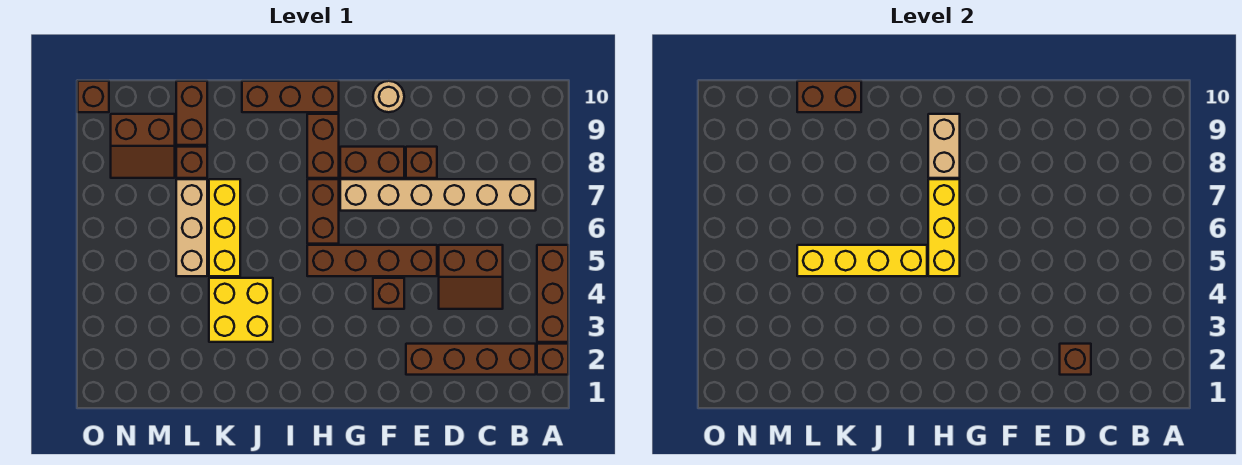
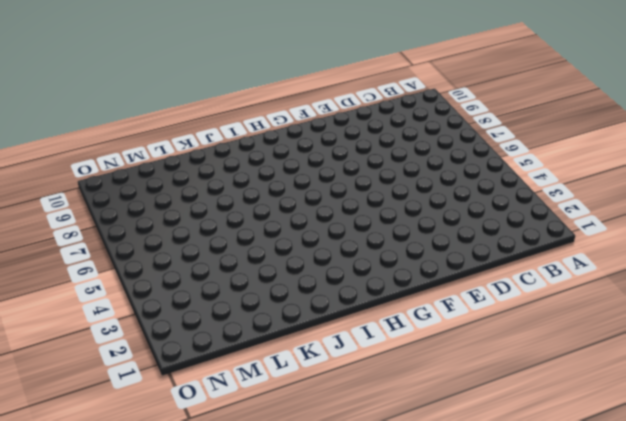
none -> brown 1x1 brick [537,344,568,375]
none -> brown 1x3 brick [537,245,568,342]
none -> brown 1x4 brick [406,344,536,375]

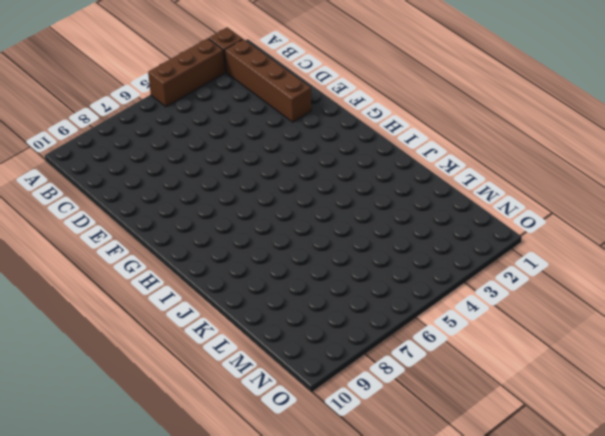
none -> tan 1x6 brick [340,179,536,211]
none -> brown 2x2 slope [439,245,503,309]
none -> brown 1x4 brick [307,245,437,276]

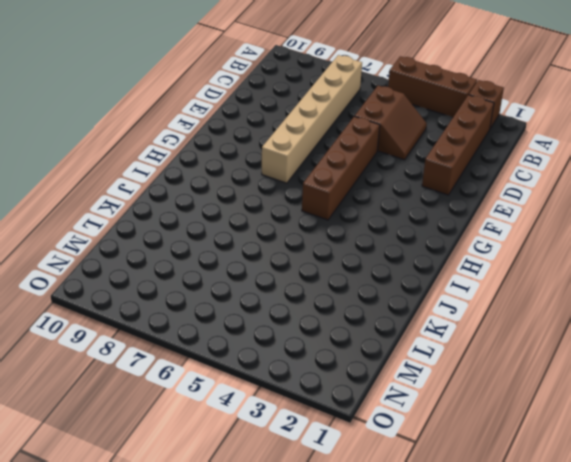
none -> brown 1x1 brick [406,147,437,178]
none -> brown 1x1 brick [373,278,404,309]
none -> brown 1x2 brick [340,147,404,178]

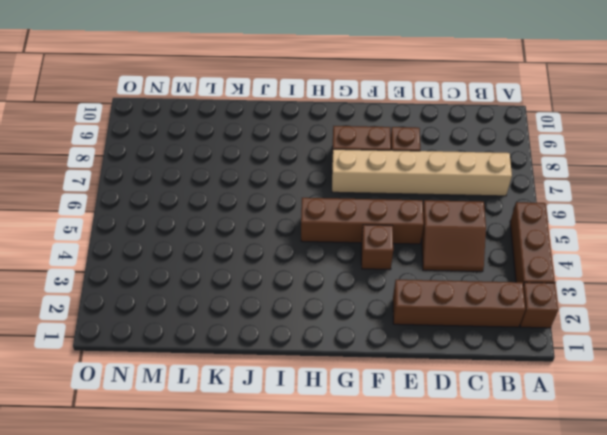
none -> tan 1x1 round brick [373,81,404,112]
none -> brown 1x2 brick [307,179,339,244]
none -> brown 1x2 brick [307,114,339,178]

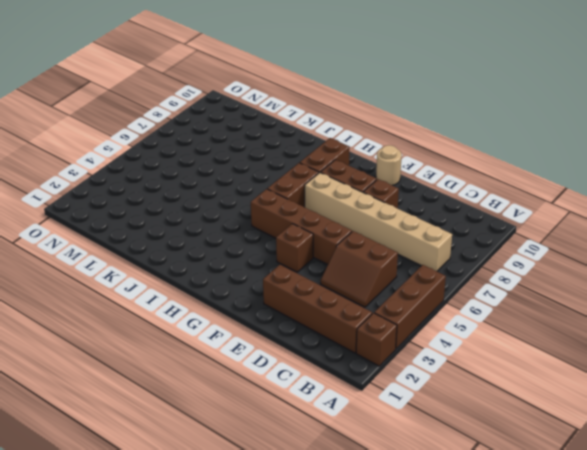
none -> brown 1x3 brick [242,81,339,112]
none -> yellow 2x2 brick [209,278,273,342]
none -> yellow 1x3 brick [209,179,240,276]

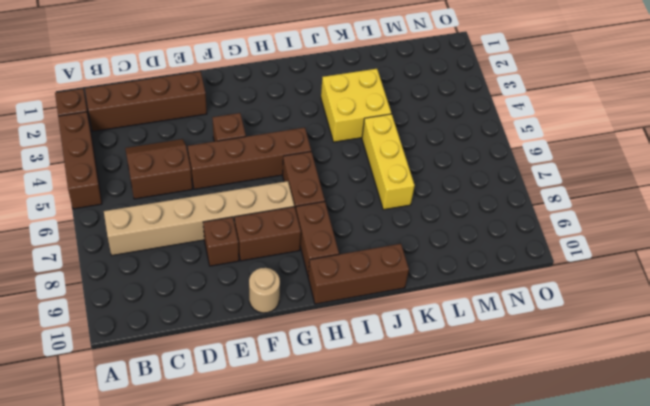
none -> tan 1x3 brick [176,179,207,276]
none -> brown 1x1 brick [176,147,207,178]
none -> brown 1x2 brick [176,81,207,145]

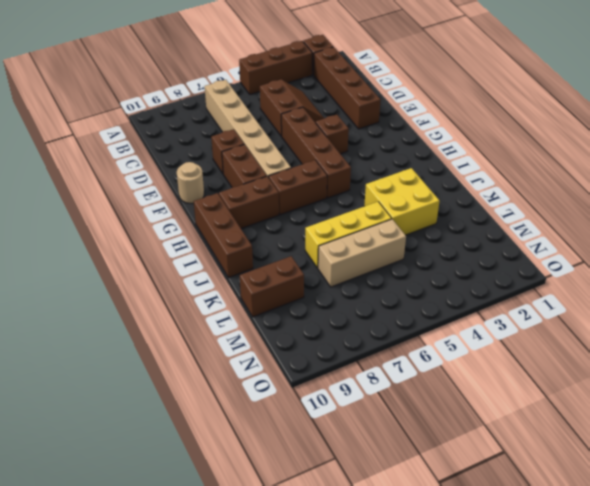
none -> brown 1x1 brick [176,147,207,178]
none -> brown 2x2 slope [111,114,175,178]
none -> brown 1x1 brick [78,81,109,112]

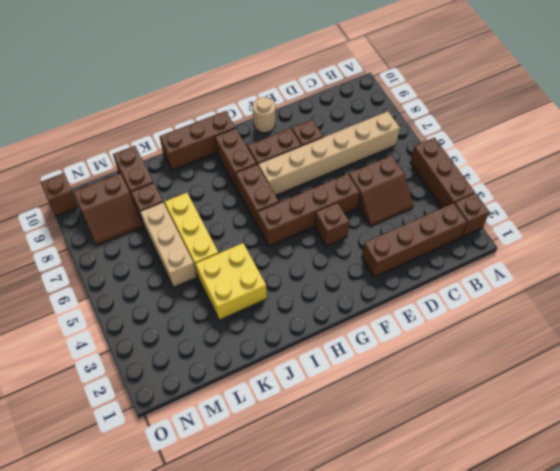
none -> brown 1x1 brick [1060,344,1091,375]
none -> yellow 1x3 brick [928,179,960,276]
none -> tan 1x2 brick [928,114,960,178]

